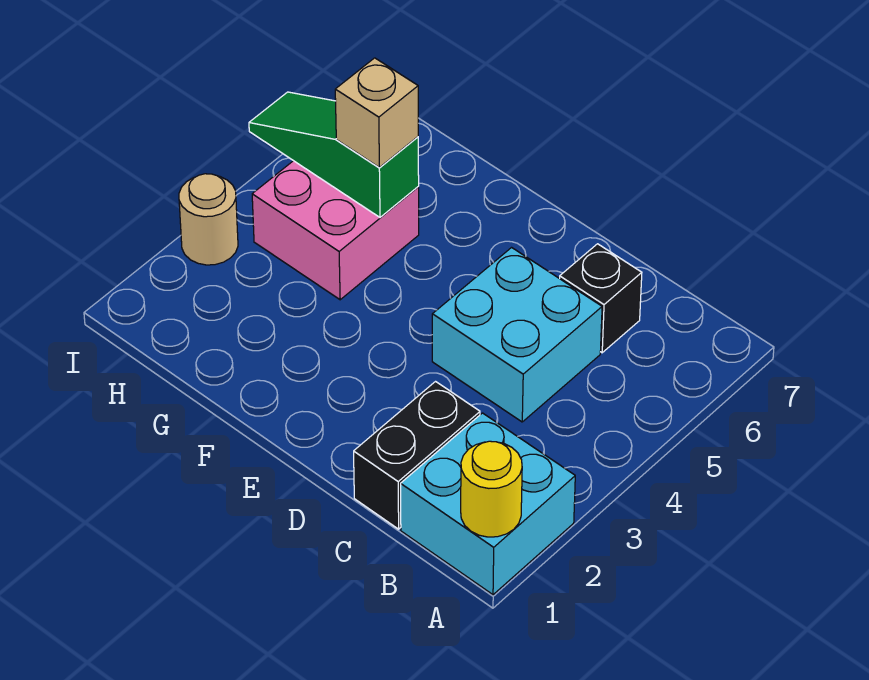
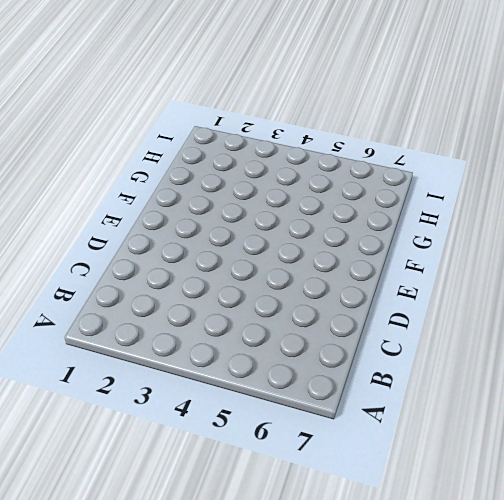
none -> cyan 2x2 brick [401,413,575,595]
none -> black 1x2 brick [354,382,480,529]

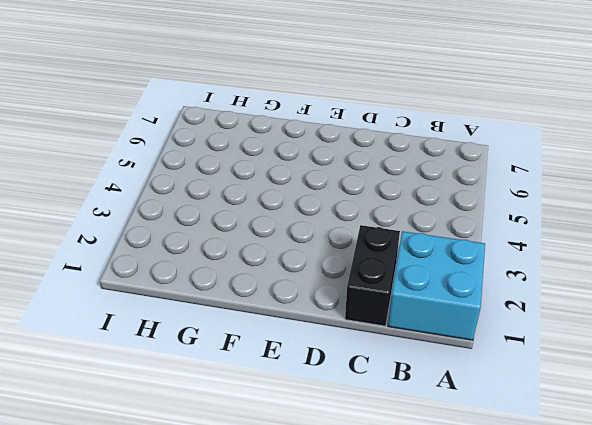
none -> cyan 2x2 brick [432,248,602,422]
none -> black 1x1 brick [560,244,642,353]

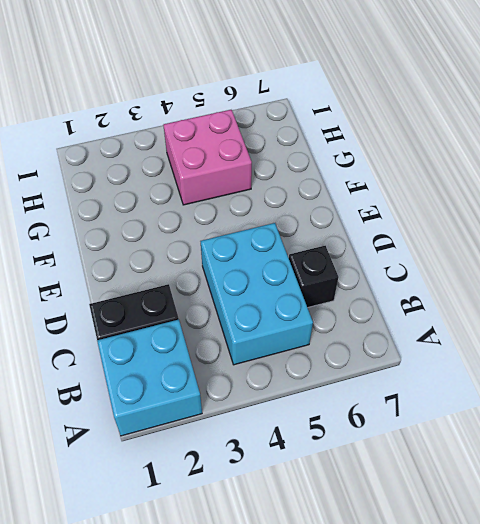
cyan 2x3 brick [201,223,313,365] -> cyan 2x2 brick [432,248,602,422]
none -> tan 1x1 round brick [179,174,238,265]
none -> yellow 1x1 round brick [461,441,522,537]

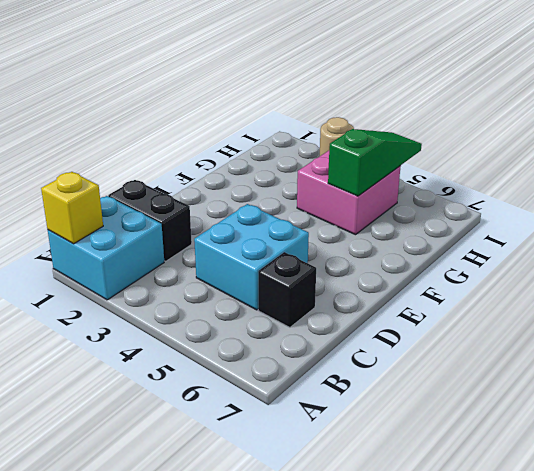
yellow 1x1 brick [41,172,103,244] -> yellow 1x1 round brick [461,441,522,537]
none -> tan 1x1 brick [335,58,418,167]

